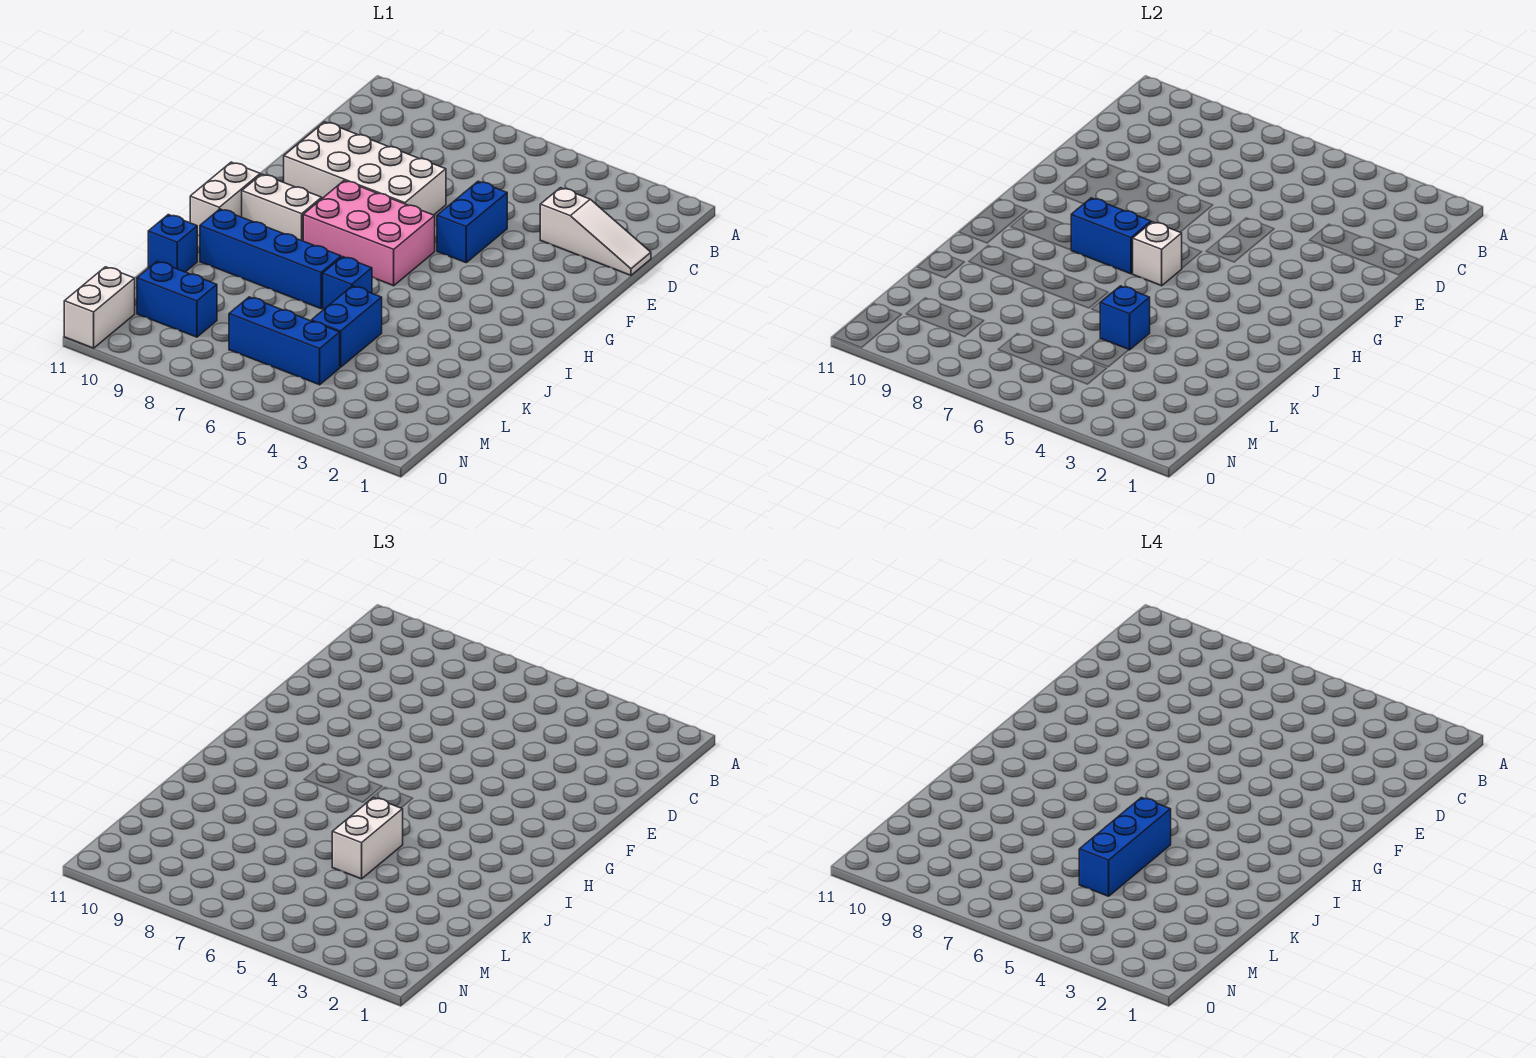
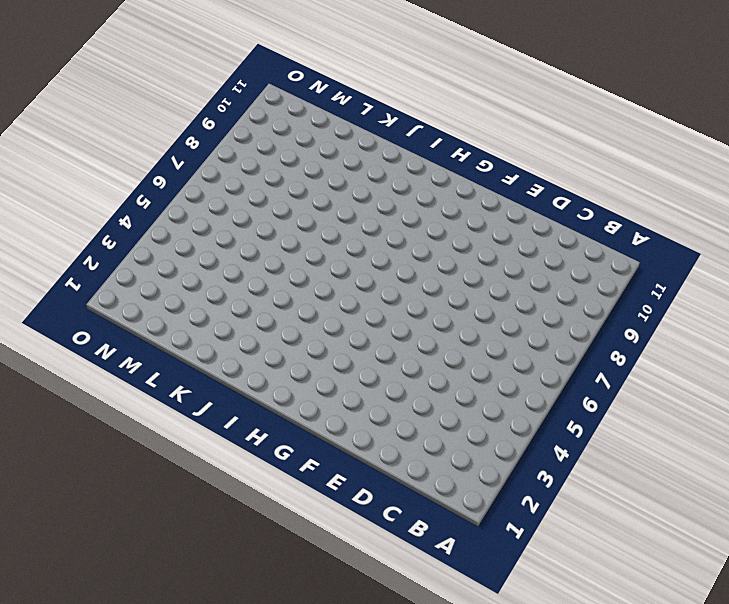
none -> white 1x3 slope [540,188,651,275]
none -> blue 1x2 brick [437,181,507,263]
none -> white 2x4 brick [284,122,446,215]

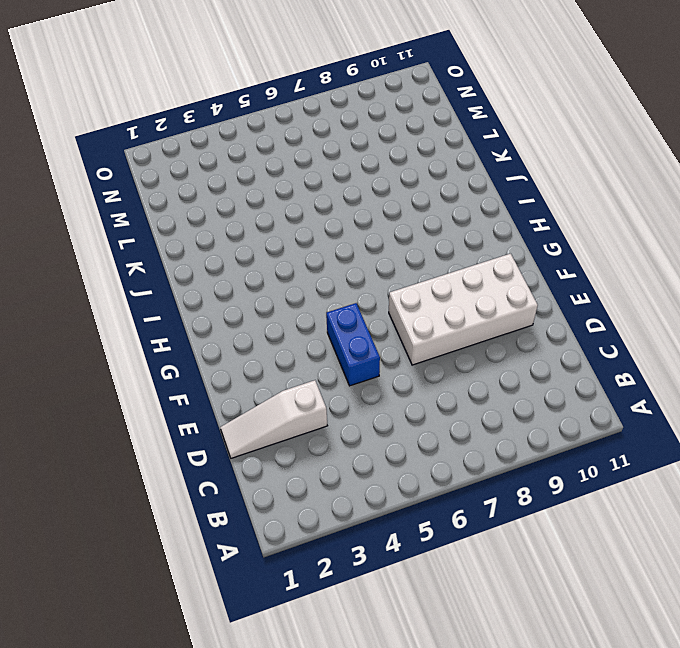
none -> pink 2x3 brick [303,181,435,286]
none -> white 1x2 brick [242,174,322,241]
none -> white 1x2 brick [190,162,260,236]

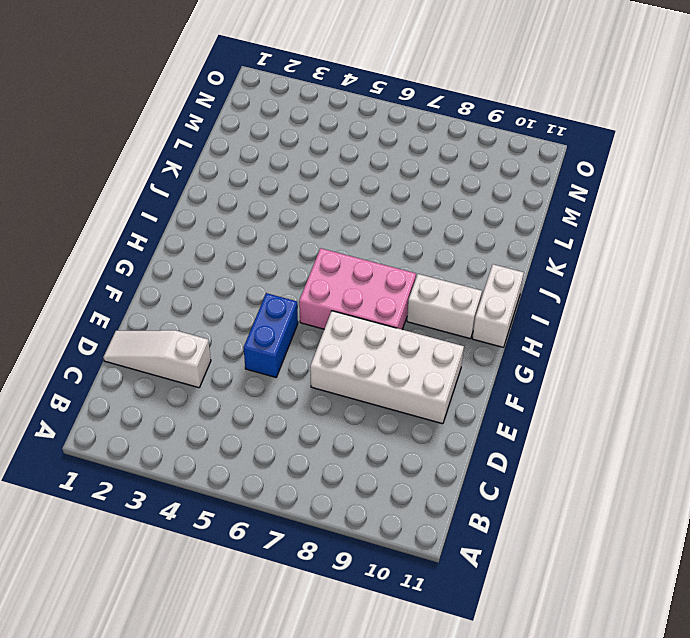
none -> blue 1x1 brick [323,257,372,310]
none -> blue 1x4 brick [200,209,341,309]
none -> blue 1x2 brick [311,286,382,367]

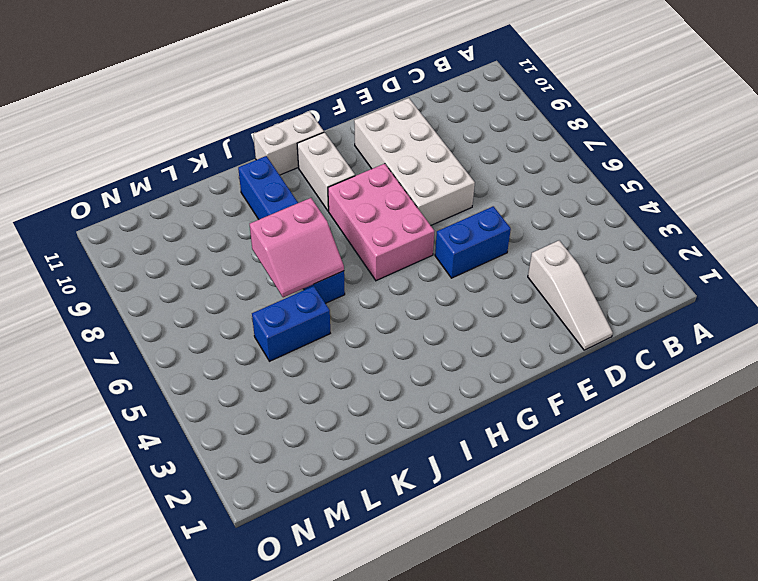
pink 2x2 slope [250,198,344,297] -> none
none -> blue 1x1 brick [148,215,197,272]
none -> blue 1x3 brick [229,297,340,385]
none -> blue 1x2 brick [137,261,217,337]

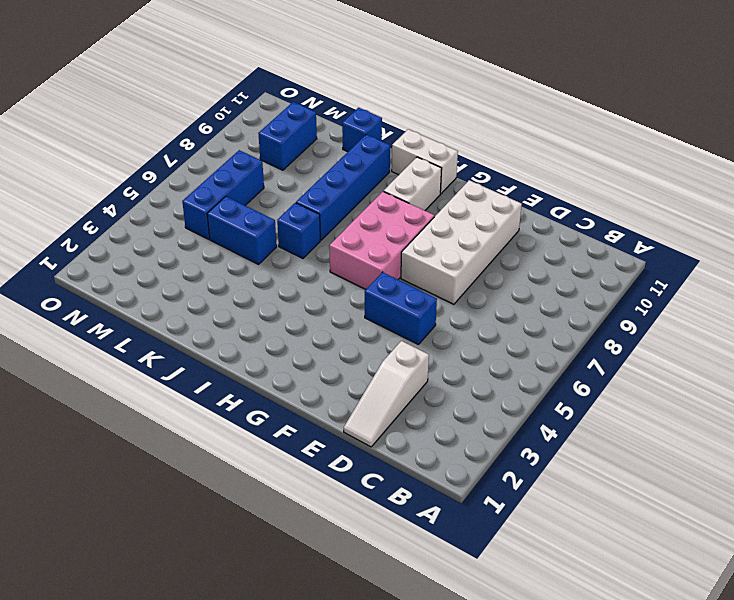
none -> white 1x2 brick [64,267,135,348]
none -> white 1x1 brick [1133,222,1182,286]
none -> blue 1x2 brick [1071,198,1151,274]

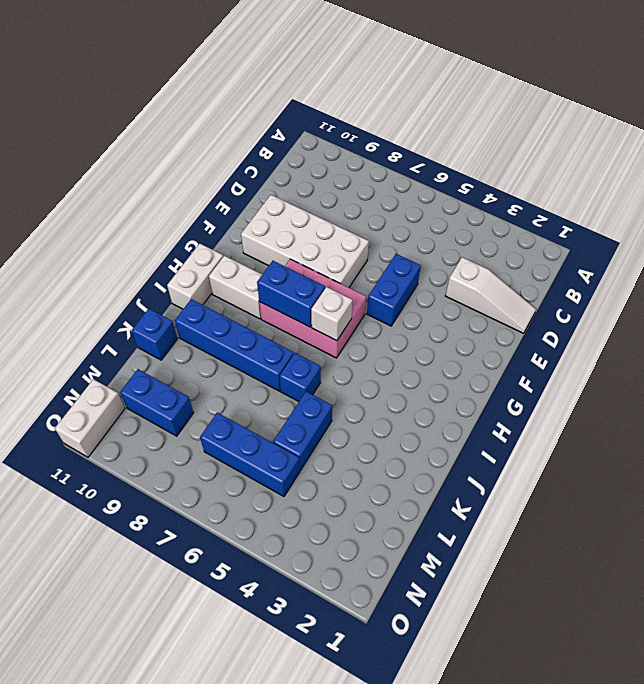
none -> blue 1x1 brick [1100,286,1150,350]
none -> white 1x2 brick [332,798,403,879]
none -> blue 1x3 brick [1079,798,1171,896]

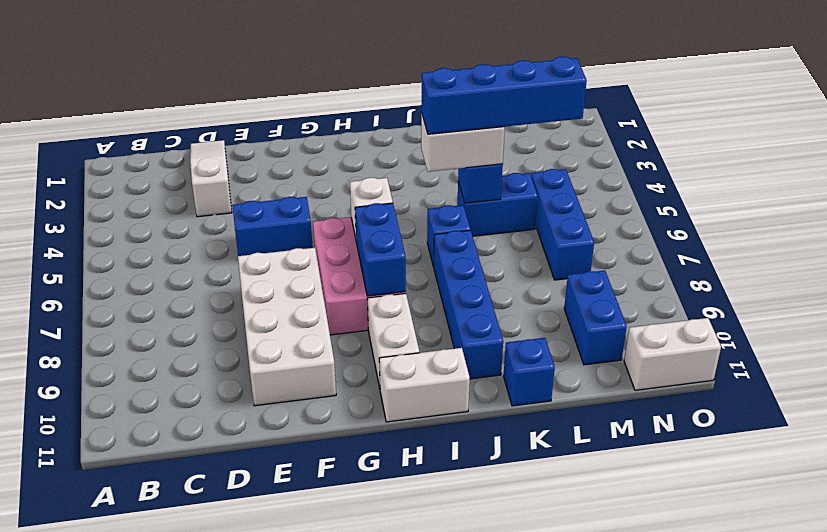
blue 1x4 brick [422,57,587,134] -> blue 1x3 brick [1079,798,1171,896]

